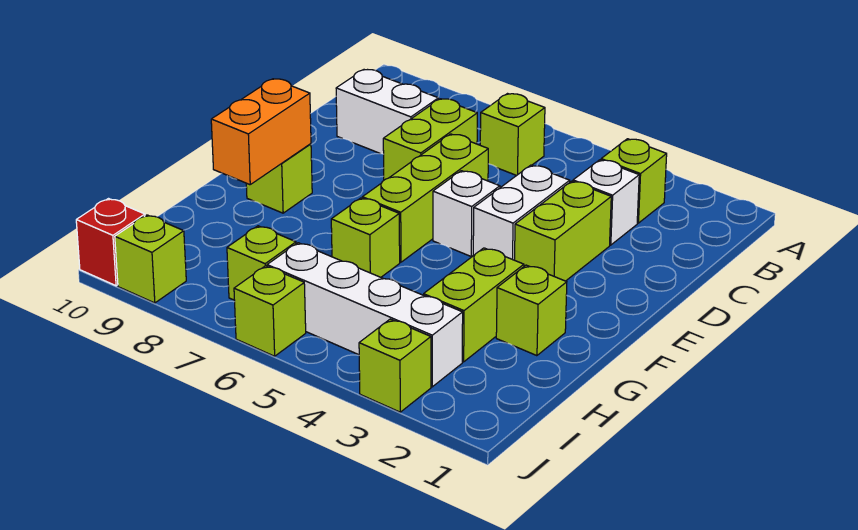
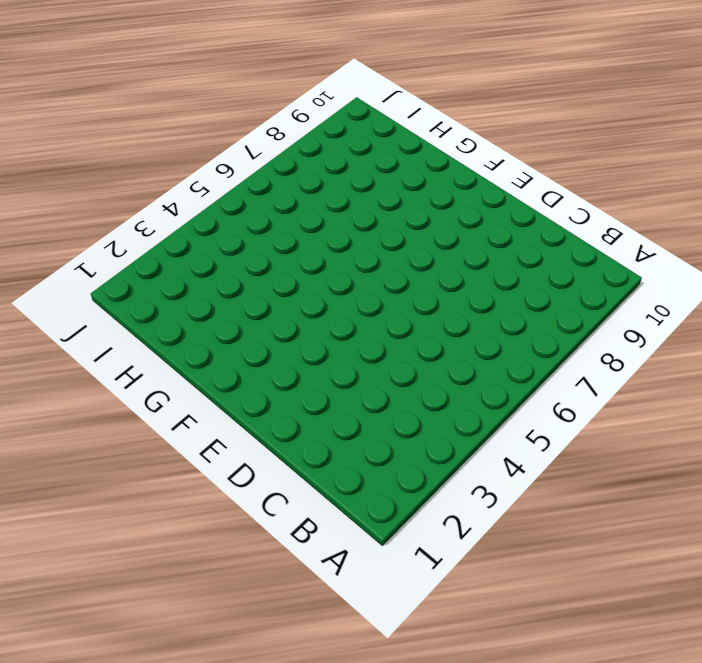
none -> lime 1x1 brick [601,139,667,223]
none -> lime 1x1 brick [480,94,545,176]
none -> white 1x1 brick [573,160,639,245]

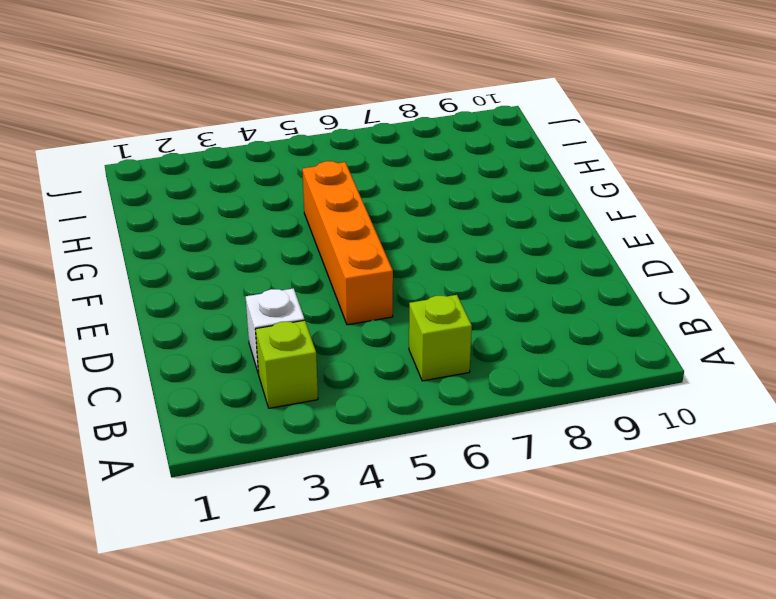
orange 1x4 brick [302,161,393,325] -> white 1x1 brick [433,171,500,256]
none -> lime 1x2 brick [383,99,477,180]
none -> white 1x2 brick [336,70,438,154]
none -> lime 1x2 brick [515,181,611,281]

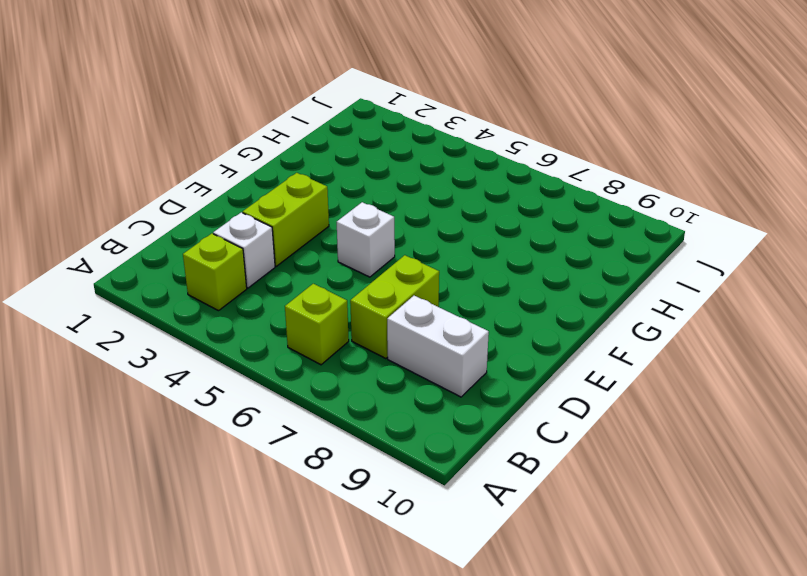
none -> white 1x2 brick [473,165,570,260]
none -> lime 1x3 brick [362,134,488,262]
none -> lime 1x1 brick [246,144,312,213]

